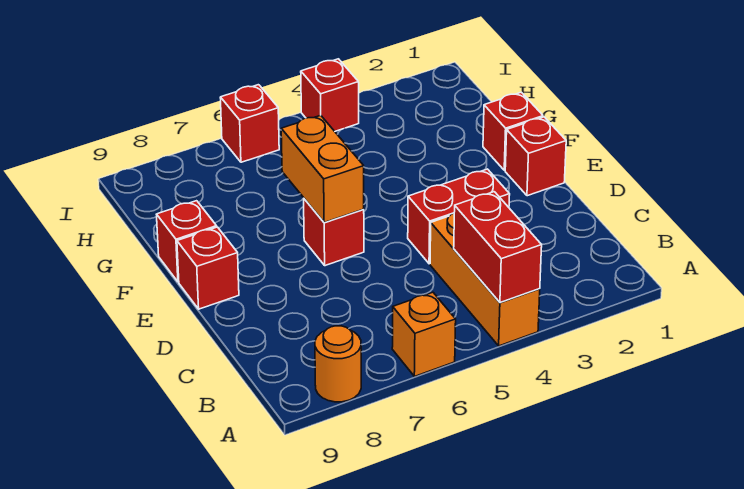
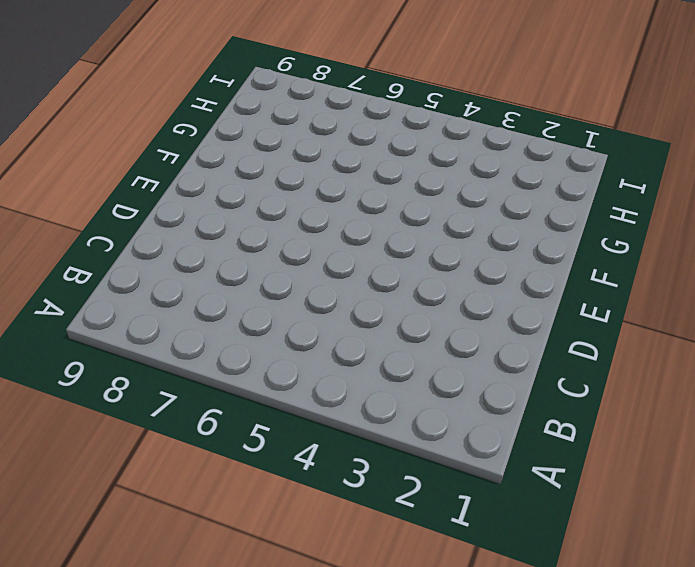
none -> orange 1x3 brick [430,213,540,346]
none -> orange 1x1 brick [392,292,456,376]
none -> orange 1x1 round brick [315,326,361,402]

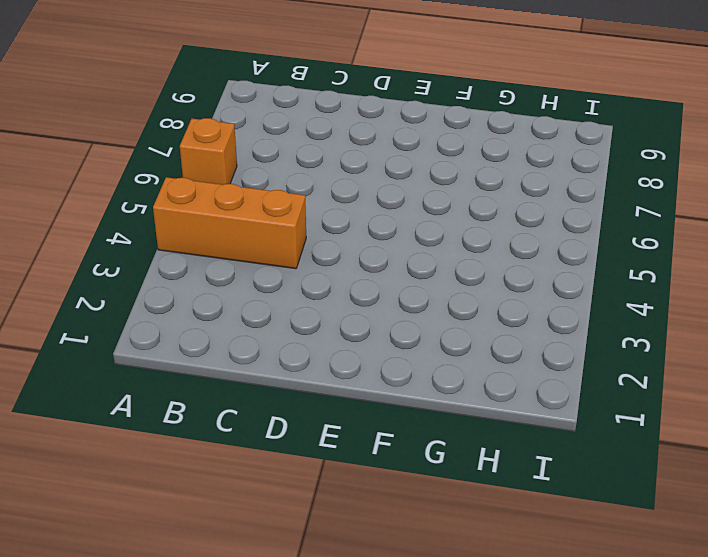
none -> orange 1x1 round brick [315,326,361,402]
none -> red 1x2 brick [408,169,510,264]
none -> red 1x1 brick [505,117,566,196]

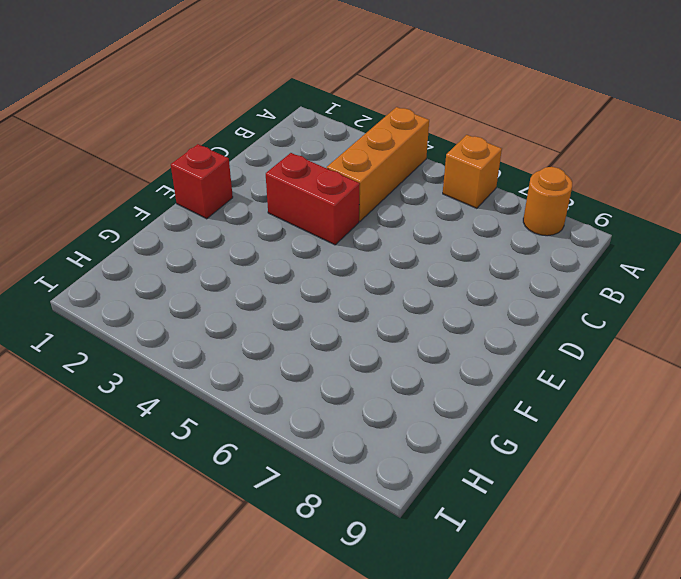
none -> red 1x1 brick [304,199,364,266]
none -> red 1x1 brick [177,227,239,309]
none -> red 1x1 brick [483,92,543,170]

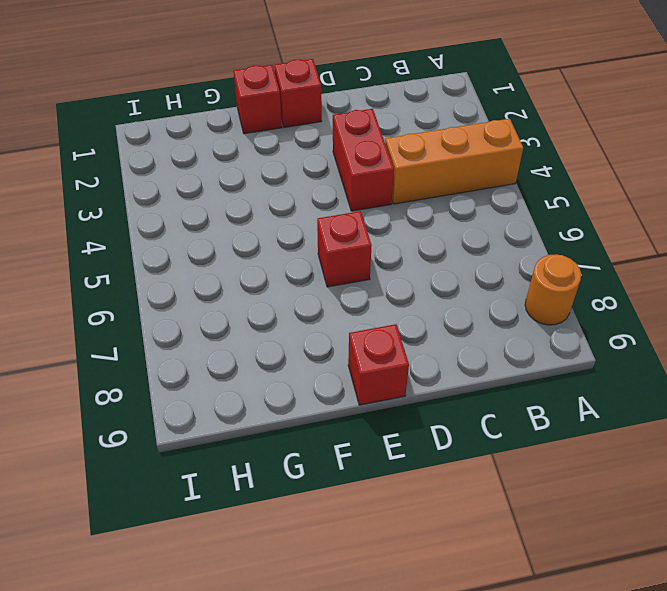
none -> orange 1x1 brick [392,292,456,376]
none -> red 1x1 brick [156,201,217,282]
none -> red 1x1 brick [301,59,359,131]

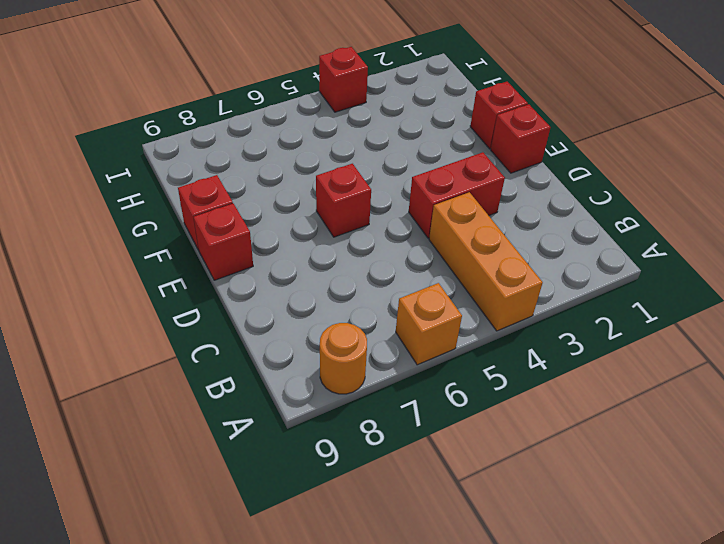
none -> red 1x1 brick [220,85,279,162]
none -> red 1x2 brick [454,192,542,303]
none -> orange 1x2 brick [281,115,364,223]

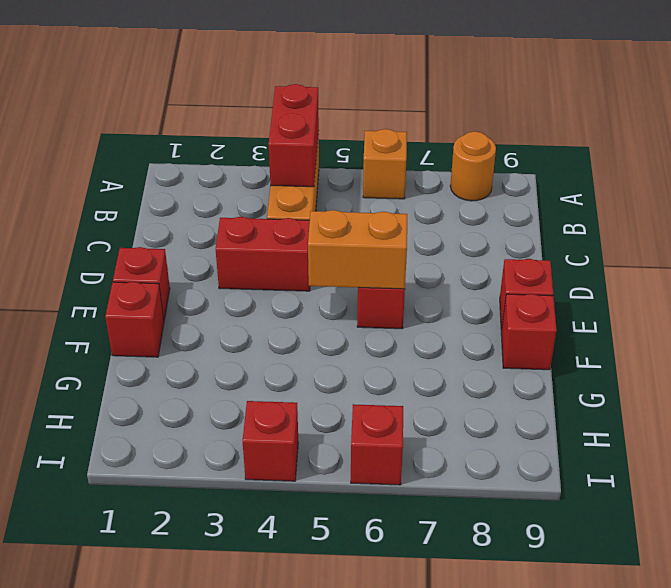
orange 1x2 brick [308,210,407,289] -> orange 1x2 brick turned to [281,115,364,223]

